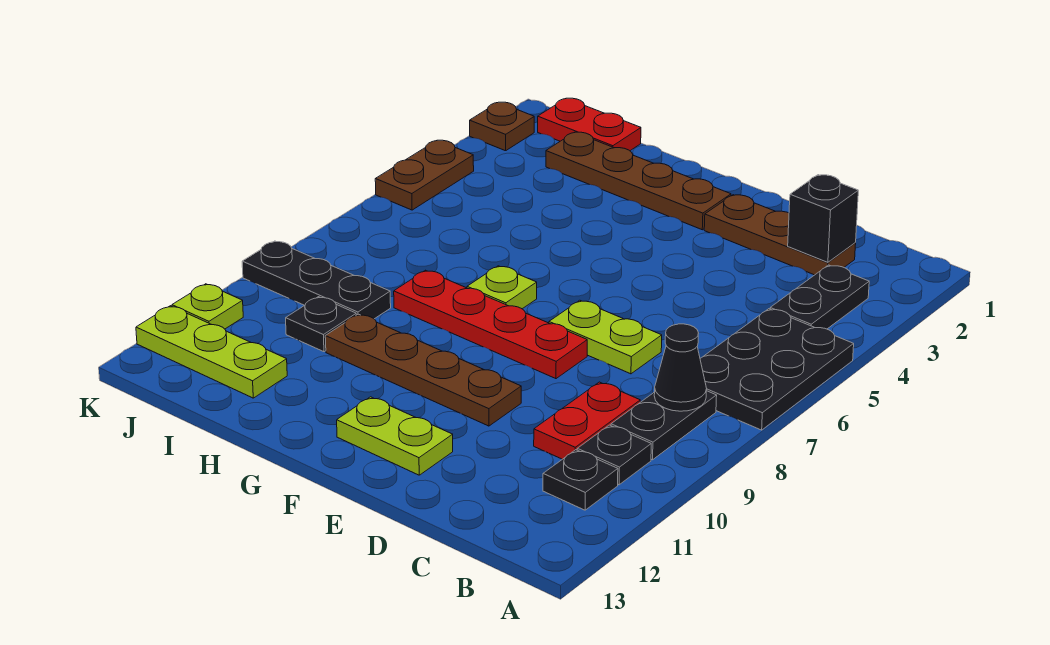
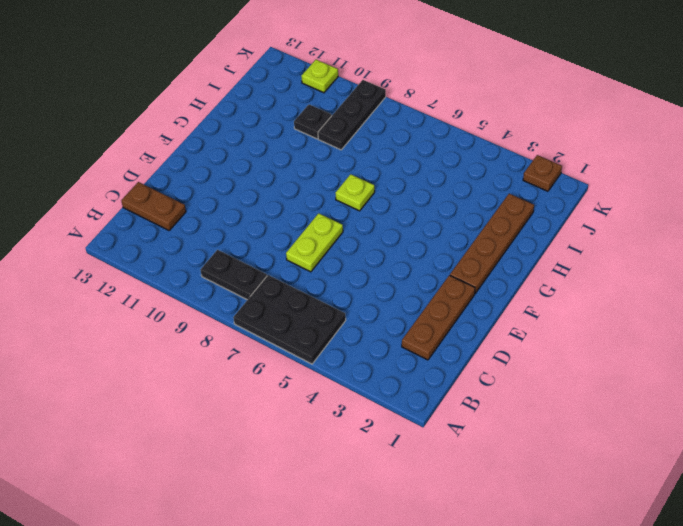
brown 1x2 plate [121,182,186,230] -> brown 1x2 plate moved to [375,140,474,210]
none -> black 1x2 plate [770,265,869,329]
none -> black 1x1 plate [577,425,651,485]
none -> black 1x1 plate [543,450,618,510]

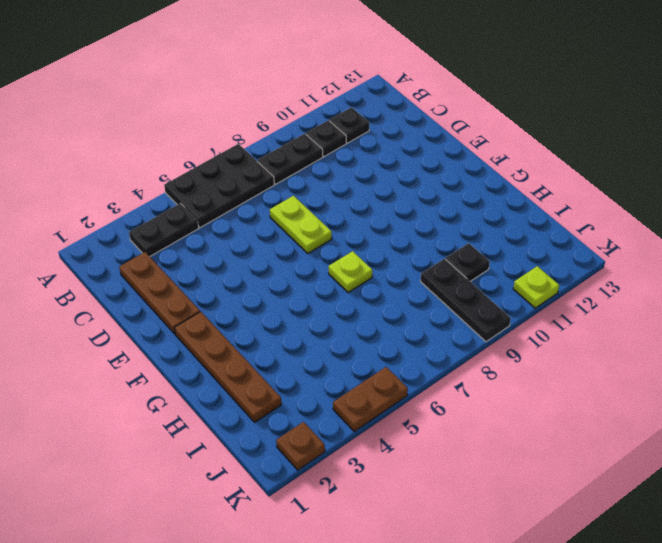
none -> red 1x2 plate [534,382,640,459]
none -> red 1x4 plate [394,270,587,379]
none -> brown 1x4 plate [325,314,521,426]

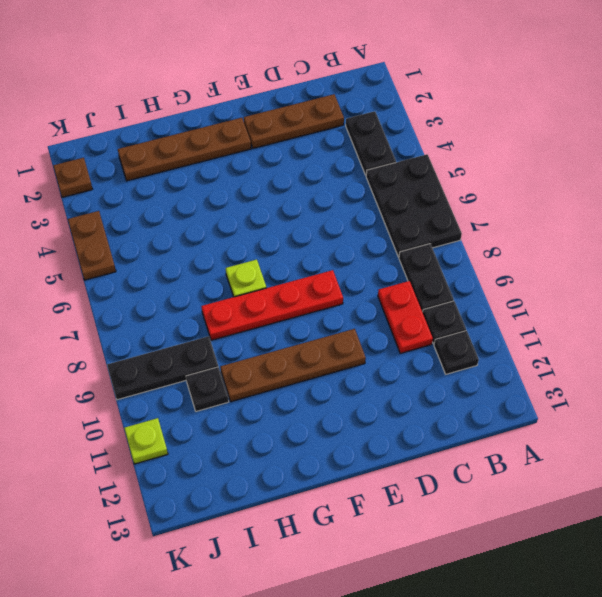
none -> lime 1x2 plate [549,300,662,374]
none -> lime 1x2 plate [337,397,453,475]
none -> red 1x2 plate [538,98,641,151]

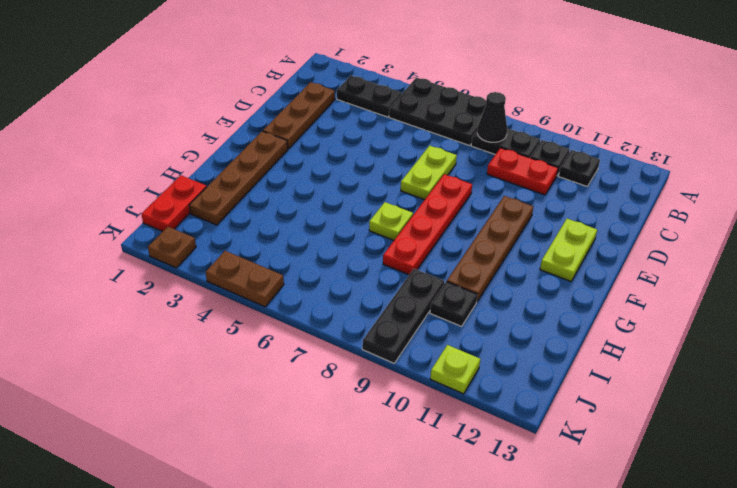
none -> lime 1x3 plate [136,306,287,398]
none -> black 1x1 brick [788,175,858,262]

